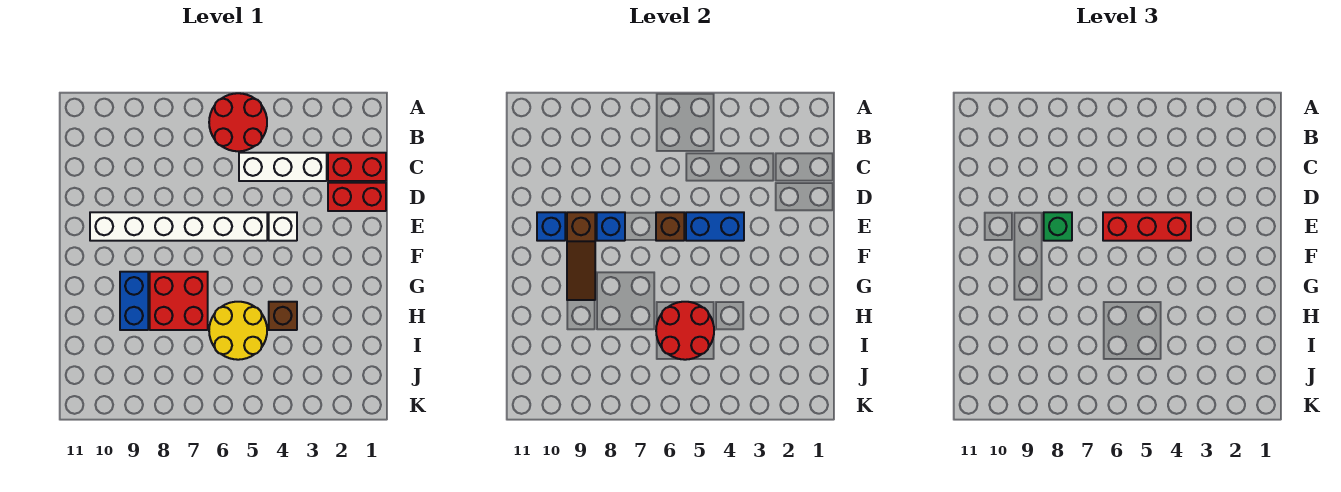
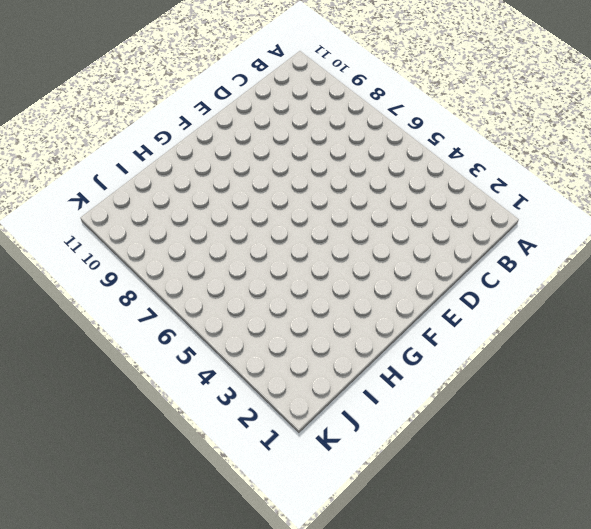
none -> red 2x2 round brick [209,93,267,151]
none -> red 1x2 brick [328,153,386,181]
none -> white 1x3 brick [239,153,327,181]

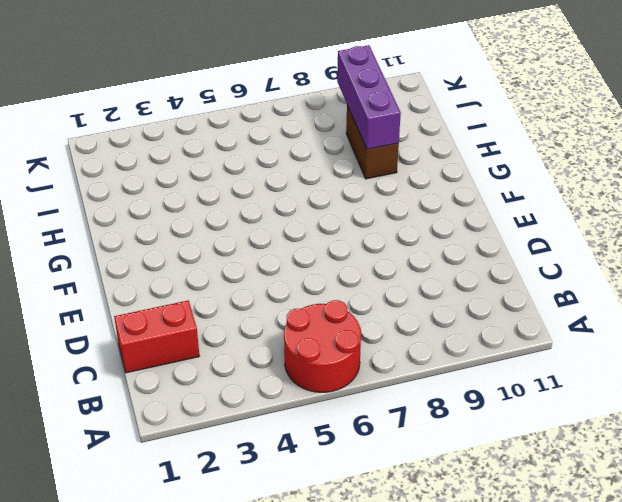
brown 1x2 brick [346,105,399,179] -> blue 1x2 brick [120,272,148,330]
purple 1x3 brick [337,45,401,149] -> none
none -> white 1x3 brick [239,153,327,181]
none -> red 1x2 brick [328,183,386,211]
none -> white 1x1 brick [269,212,297,241]

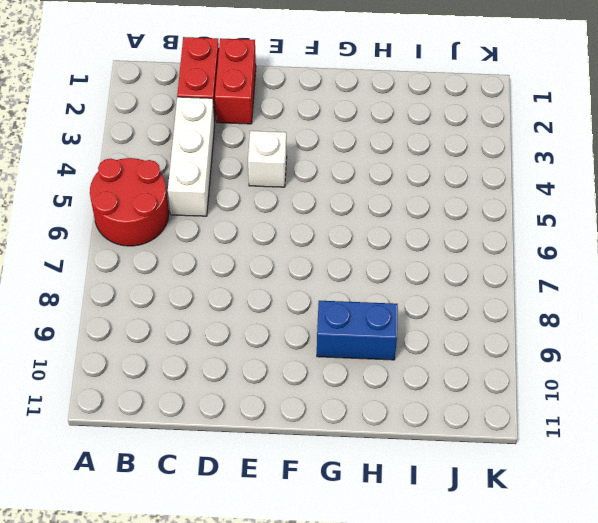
none -> white 1x6 brick [90,212,267,241]
none -> red 2x2 brick [150,272,208,330]
none -> brown 1x1 brick [269,302,297,330]

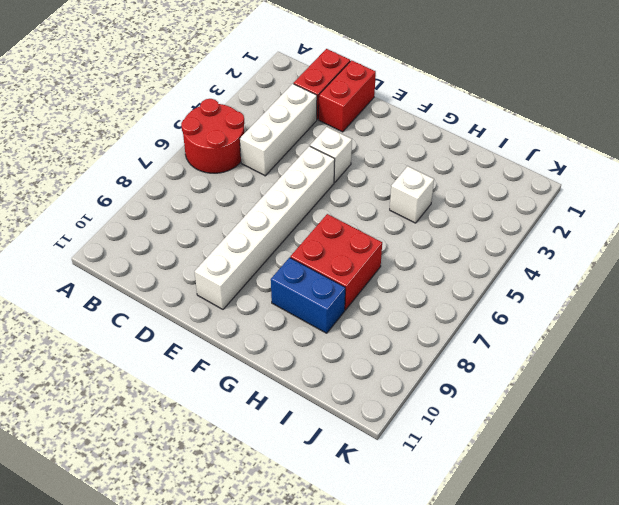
white 1x1 brick [390,166,434,223] -> brown 1x1 brick [269,302,297,330]
none -> yellow 2x2 round brick [209,302,267,360]
none -> blue 1x2 brick [686,212,744,241]
none -> brown 1x1 brick [656,212,684,241]

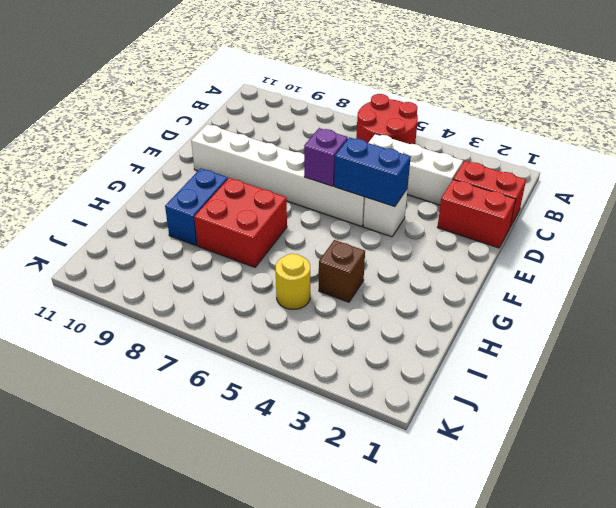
purple 1x1 brick [304,128,348,186] -> brown 1x1 brick [656,212,684,241]
yellow 1x1 round brick [276,254,310,309] -> yellow 2x2 round brick [209,302,267,360]
none -> blue 1x1 brick [597,212,625,241]
none -> brown 1x3 slope [567,212,595,300]
none -> blue 1x1 brick [537,212,565,241]

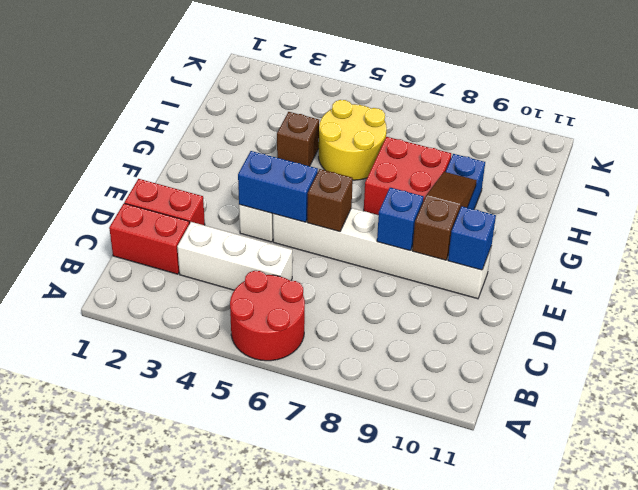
none -> red 2x2 round brick [656,302,714,360]
none -> red 1x3 brick [1103,212,1191,241]
none -> green 1x1 brick [1044,212,1072,241]

